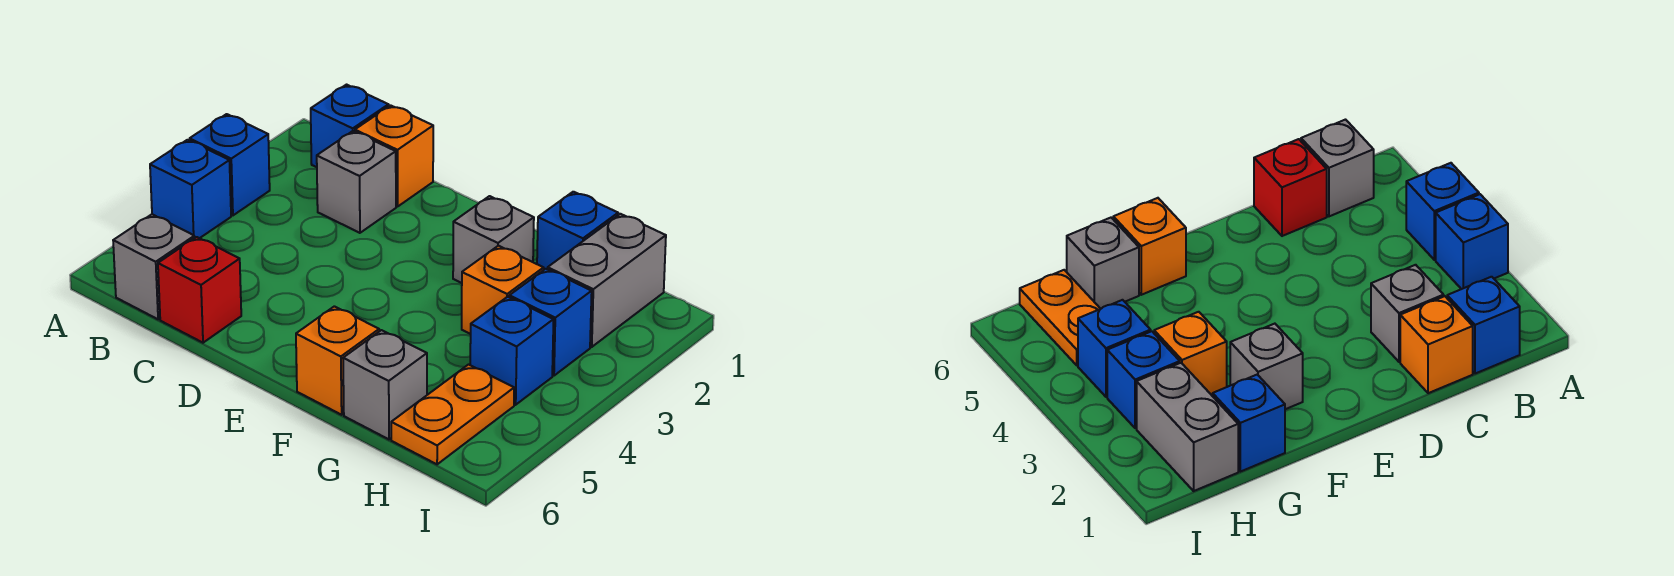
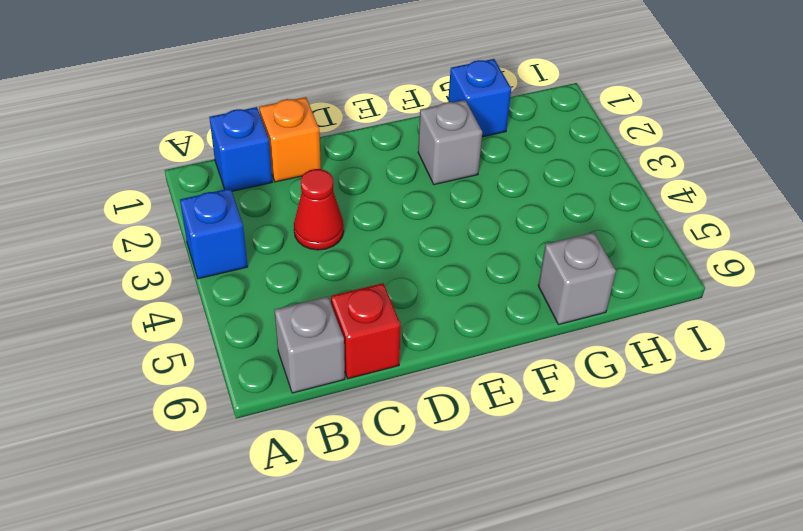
red 1x1 cone [294,169,344,250] -> none
none -> blue 1x1 brick [150,140,231,238]
none -> grey 1x1 brick [317,131,396,233]
none -> orange 1x1 brick [296,306,379,415]

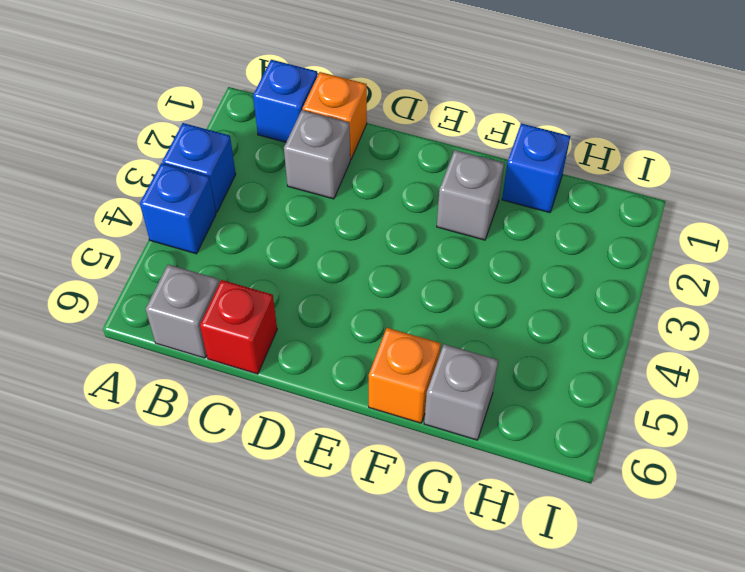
none -> orange 1x1 brick [462,246,544,334]
none -> grey 1x2 brick [548,214,666,347]
none -> blue 1x1 brick [509,269,592,376]

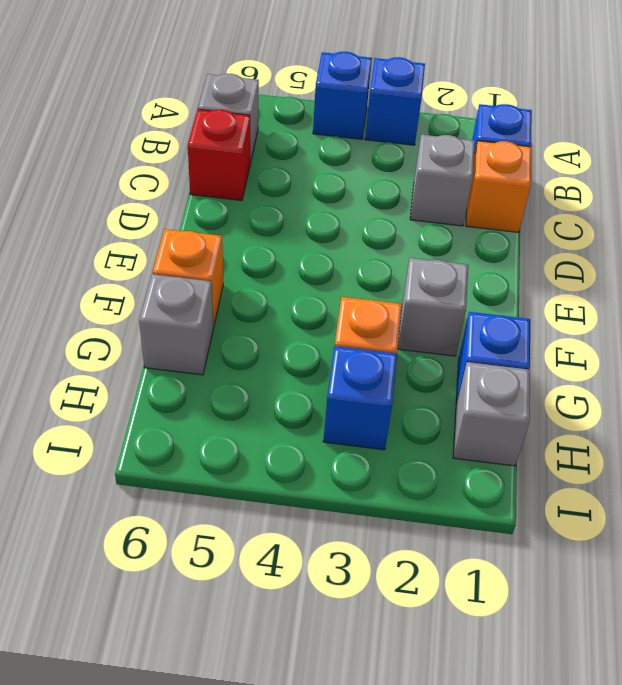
grey 1x1 brick [453,362,530,466] -> grey 1x2 brick [548,214,666,347]
none -> blue 1x1 brick [470,297,554,405]
none -> orange 1x2 plate [391,365,514,464]

